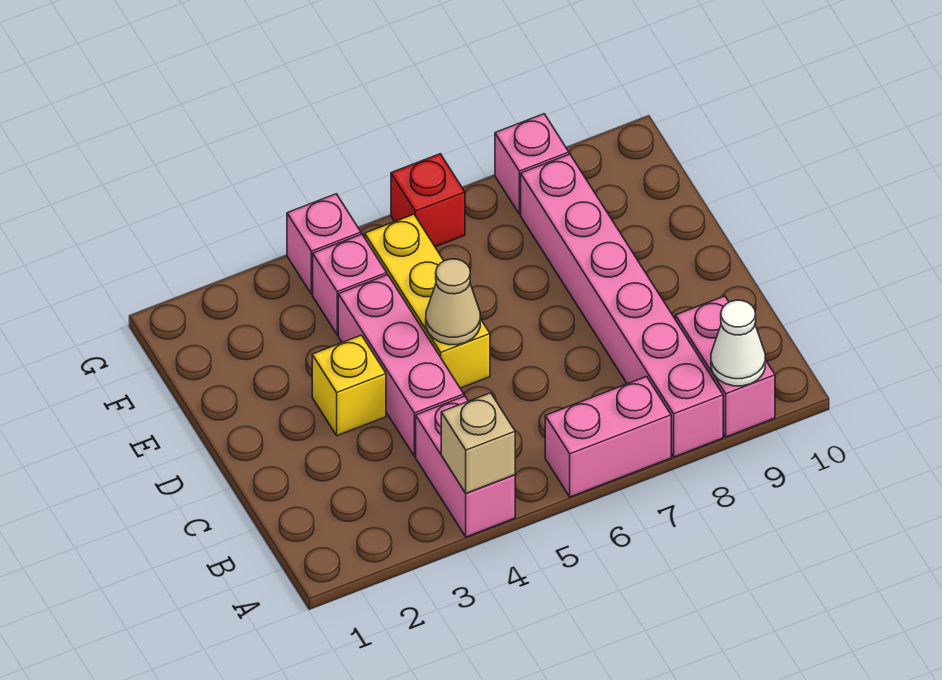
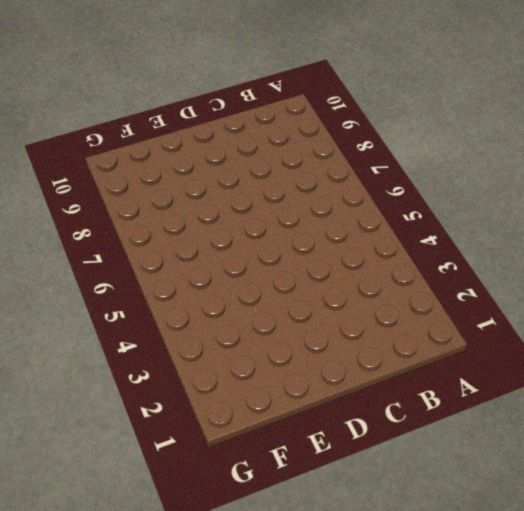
none -> pink 1x2 brick [416,396,515,537]
none -> pink 1x2 brick [545,377,671,497]
none -> pink 1x6 brick [521,154,723,457]

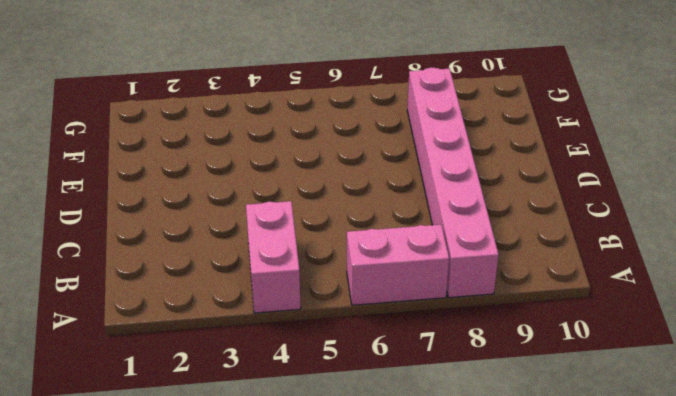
none -> pink 1x2 brick [675,296,775,437]
none -> pink 1x3 brick [338,275,464,456]
none -> yellow 1x1 brick [312,335,386,436]

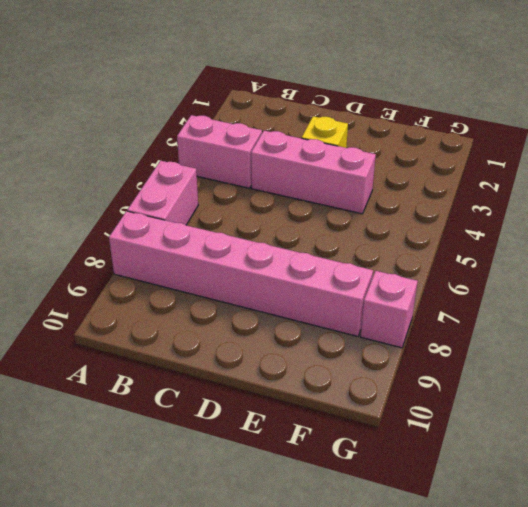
none -> pink 1x2 brick [675,296,775,437]
none -> yellow 1x3 brick [365,214,490,388]
none -> pink 1x1 brick [313,234,387,335]

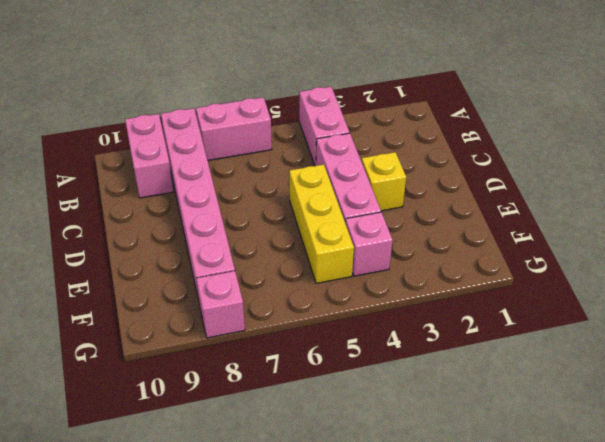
none -> pink 1x1 brick [287,194,361,294]
none -> red 1x1 brick [391,154,465,247]
none -> tan 1x1 brick [441,393,515,493]

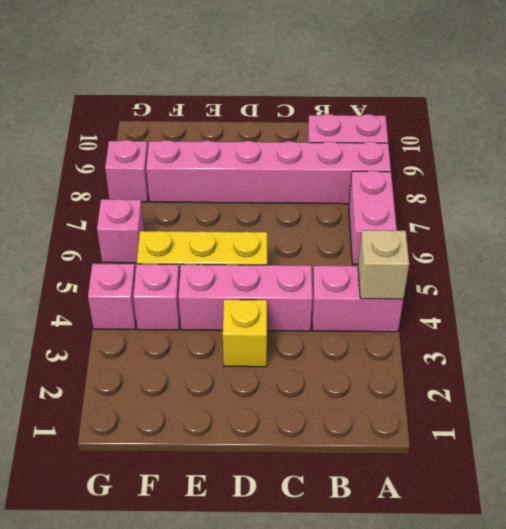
pink 1x1 brick [97,199,144,263] -> red 1x1 brick [391,154,465,247]
none -> white 1x1 cone [711,300,765,386]
none -> tan 1x1 cone [426,259,480,345]

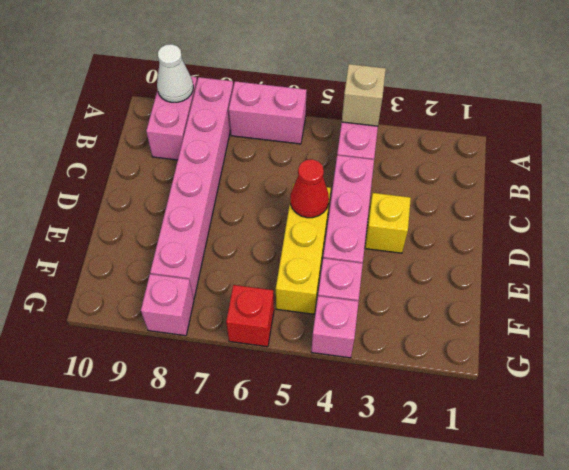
red 1x1 cone [290,159,329,218] -> tan 1x1 cone [426,259,480,345]

